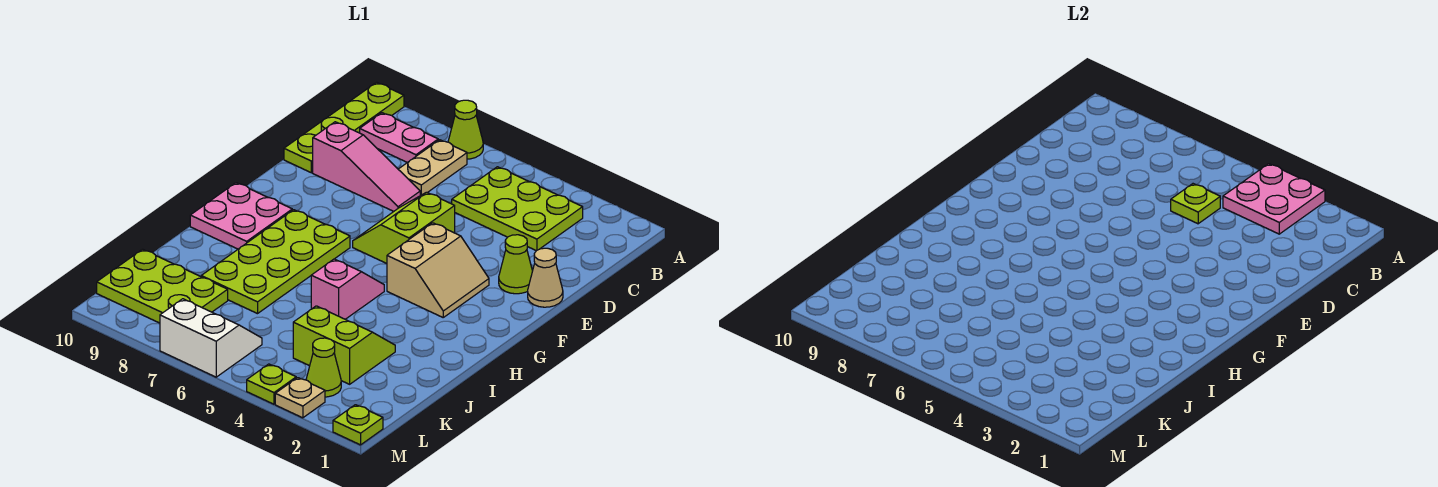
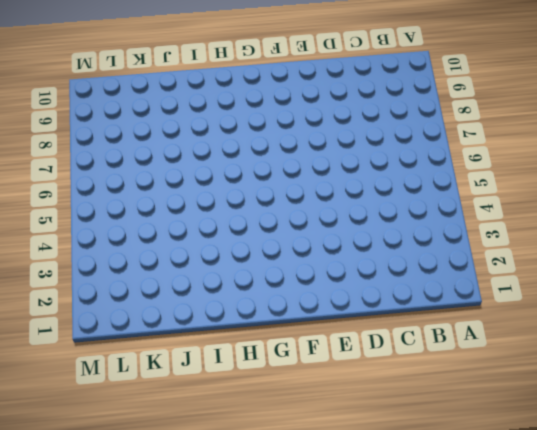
none -> lime 1x1 cone [448,100,483,159]
none -> lime 1x4 plate [284,82,404,173]
none -> lime 2x3 plate [452,167,583,251]

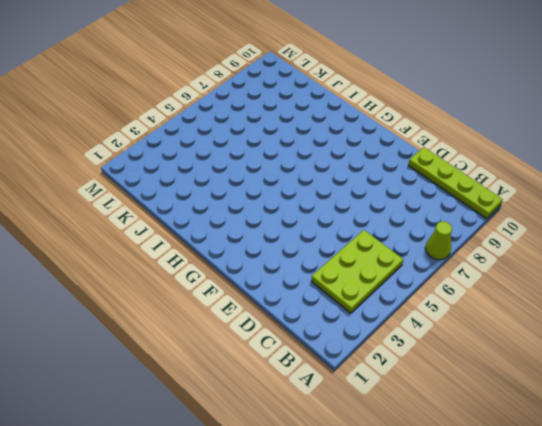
none -> tan 1x2 plate [398,140,467,195]
none -> pink 1x2 plate [360,113,438,163]
none -> pink 1x3 slope [313,122,420,212]

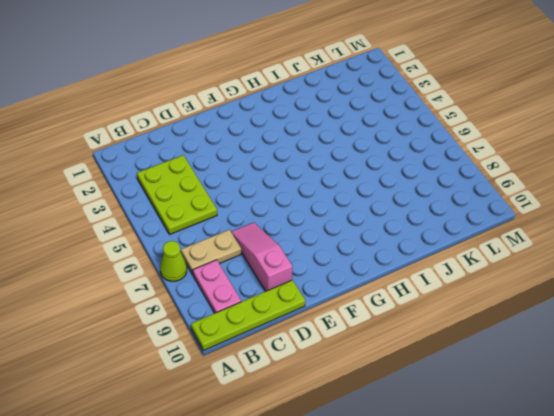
none -> tan 1x1 cone [528,248,563,307]
none -> lime 1x1 cone [499,235,532,294]
none -> lime 2x2 slope [353,192,455,263]

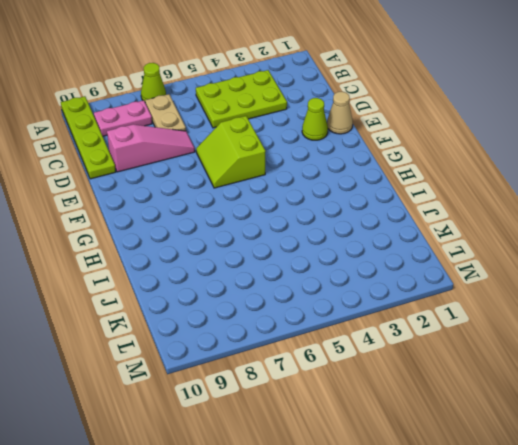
none -> tan 2x2 slope [387,223,489,317]
none -> lime 2x4 plate [201,210,350,314]
none -> pink 2x2 plate [190,183,292,249]

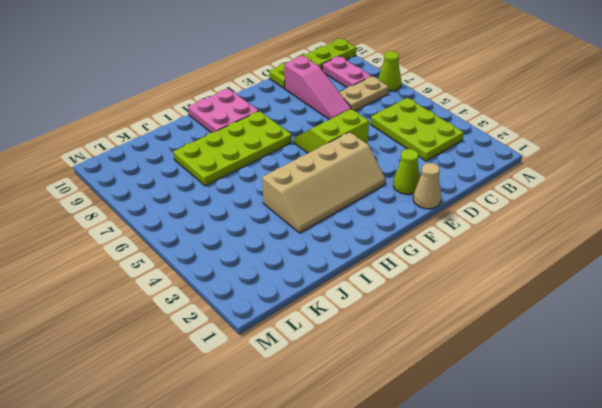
tan 2x4 slope [262,132,386,233] -> tan 2x2 slope [387,223,489,317]
none -> pink 1x2 slope [311,259,384,319]
none -> lime 2x2 slope [293,306,395,384]
none -> lime 2x3 plate [97,249,228,323]

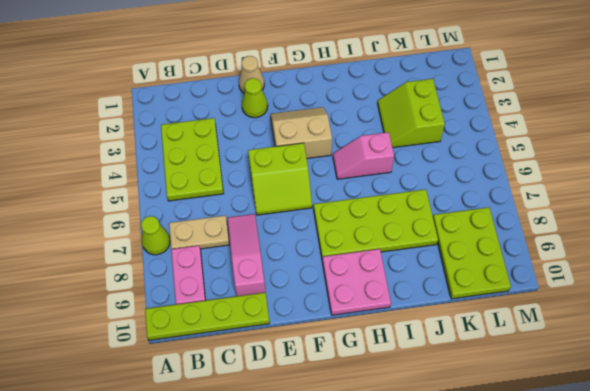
none -> lime 1x1 cone [306,338,341,397]
none -> white 2x2 slope [160,299,262,377]
none -> lime 1x1 plate [333,405,383,445]

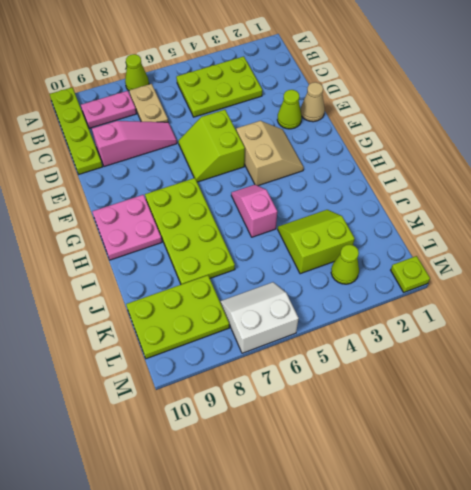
none -> tan 1x1 plate [275,378,325,418]
none -> lime 1x1 plate [247,364,296,404]
none -> pink 2x2 plate [1223,164,1325,234]

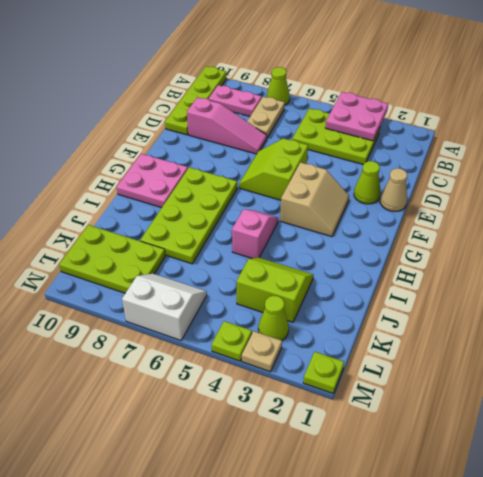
none -> lime 1x1 plate [1171,184,1220,224]

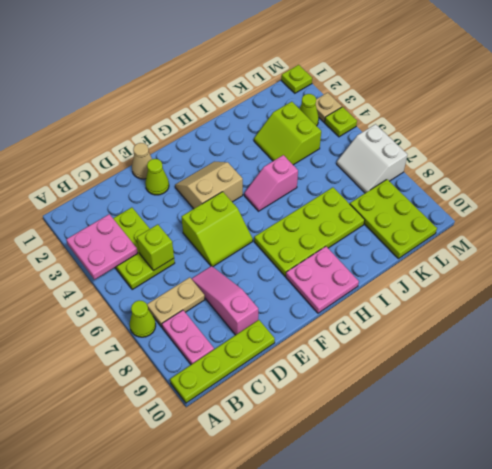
lime 1x1 brick [137,224,174,271] -> lime 1x1 plate [1171,184,1220,224]

